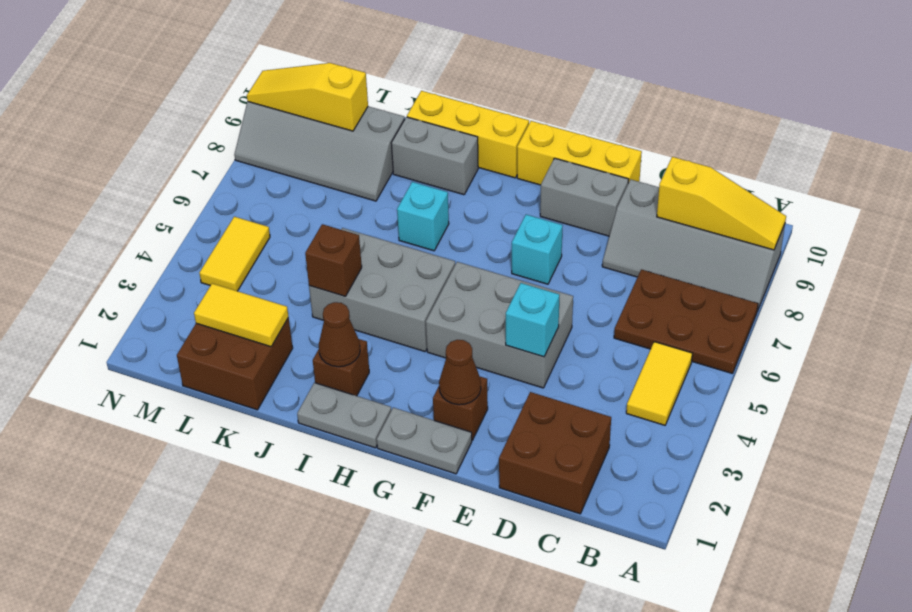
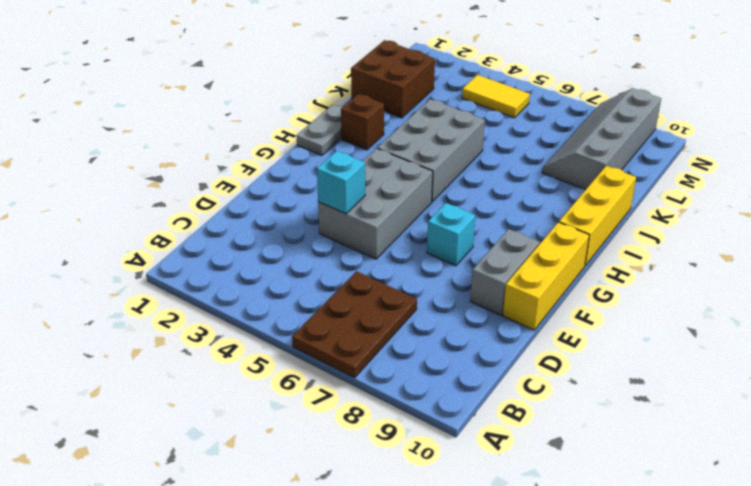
none -> grey 2x4 slope [602,180,785,311]
none -> yellow 1x2 tile [626,342,692,425]
none -> brown 2x2 brick [499,392,611,514]

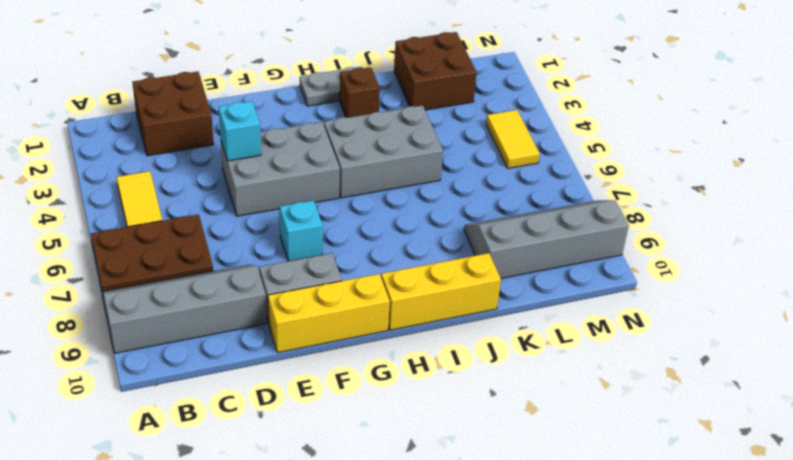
none -> grey 1x2 plate [377,408,472,474]
none -> brown 1x1 brick [433,377,488,440]
none -> cyan 1x1 brick [397,182,449,251]

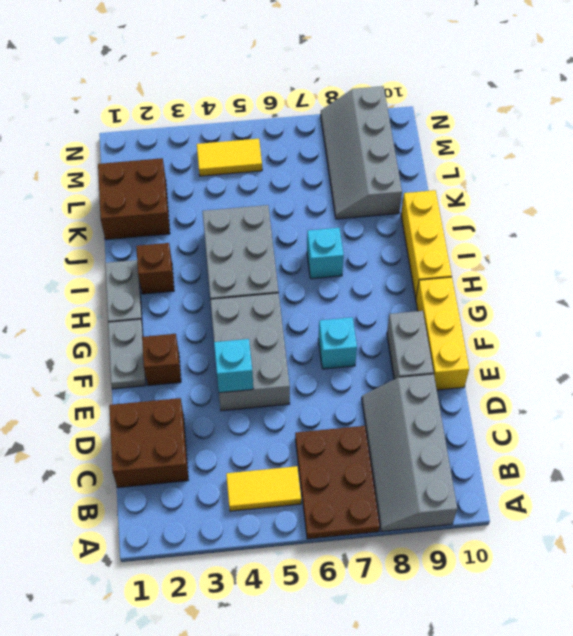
none -> grey 1x2 brick [391,117,478,195]
none -> yellow 1x3 slope [657,157,786,250]
none -> brown 1x1 cone [439,340,481,405]

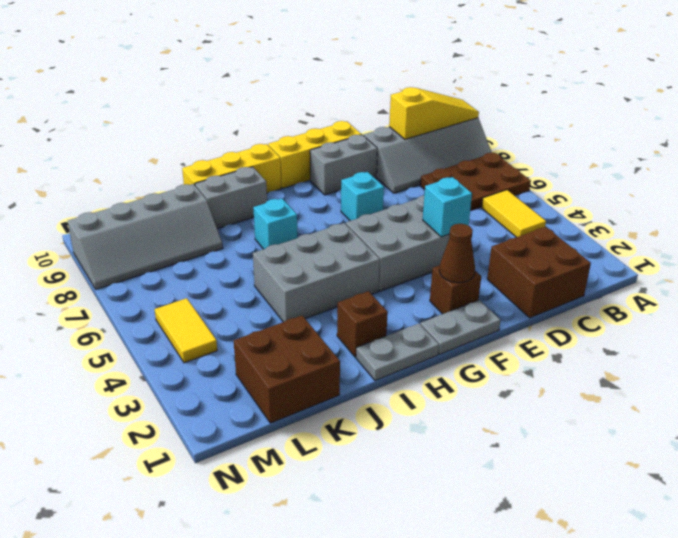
none -> brown 1x1 cone [319,302,360,367]
none -> brown 1x1 brick [305,224,362,296]
none -> yellow 1x2 tile [194,284,289,347]

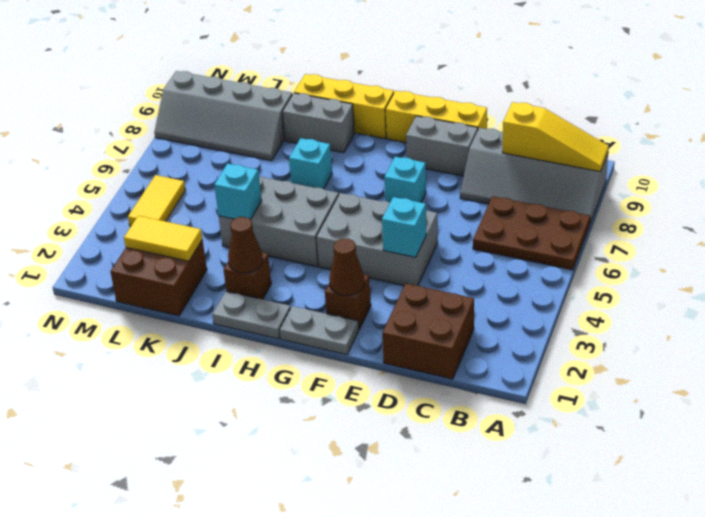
cyan 1x1 brick [214,164,262,220] -> brown 1x1 brick [305,224,362,296]
none -> yellow 1x2 tile [626,342,692,425]
none -> yellow 1x3 slope [247,63,368,131]

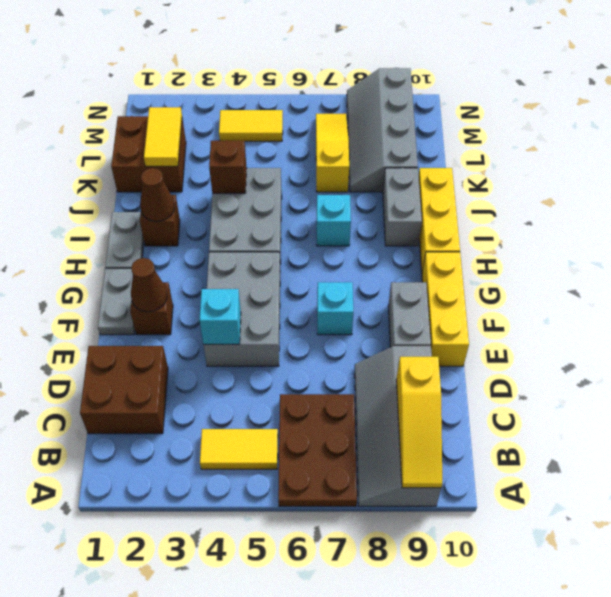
yellow 1x3 slope [316,114,349,192] -> yellow 1x3 slope moved to [247,63,368,131]

